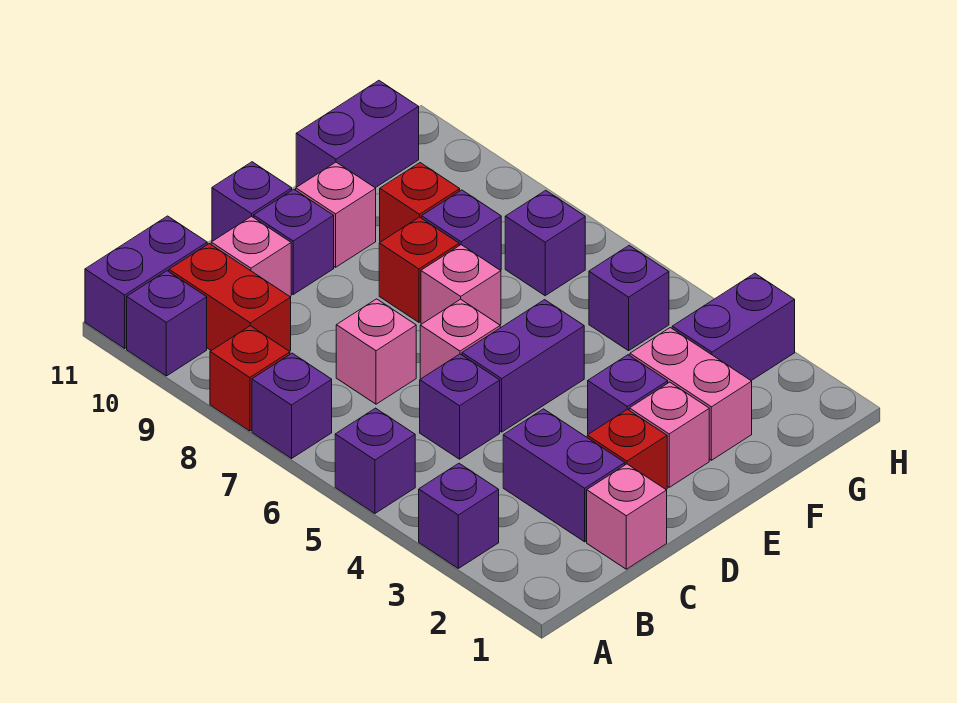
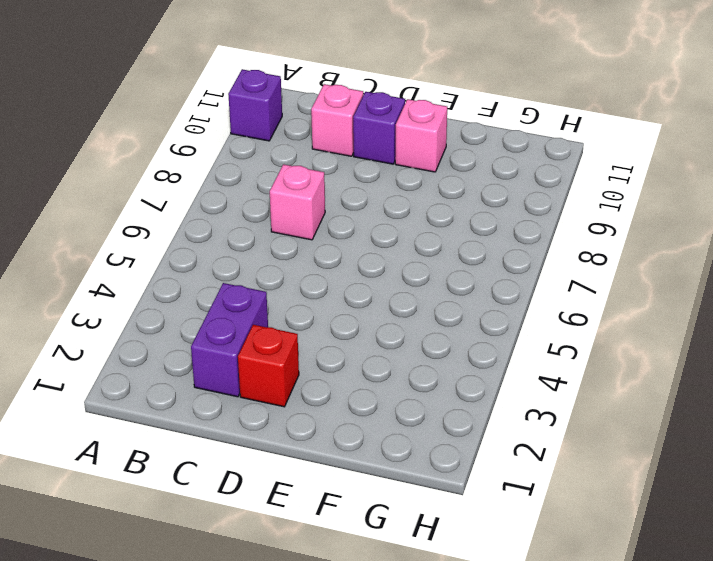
none -> purple 1x1 brick [419,463,499,568]
none -> purple 1x1 brick [335,408,415,513]
none -> purple 1x1 brick [252,353,332,458]

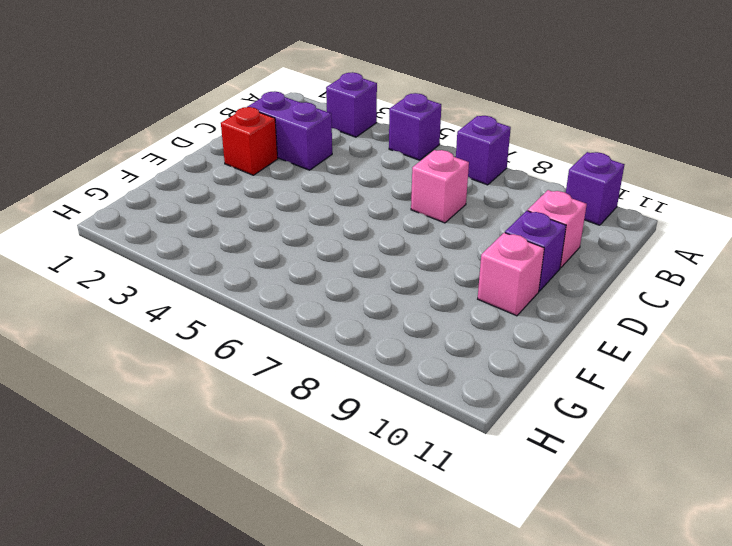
none -> red 1x1 brick [210,326,290,431]
none -> purple 1x2 brick [85,216,207,348]
none -> red 1x2 brick [169,244,291,351]

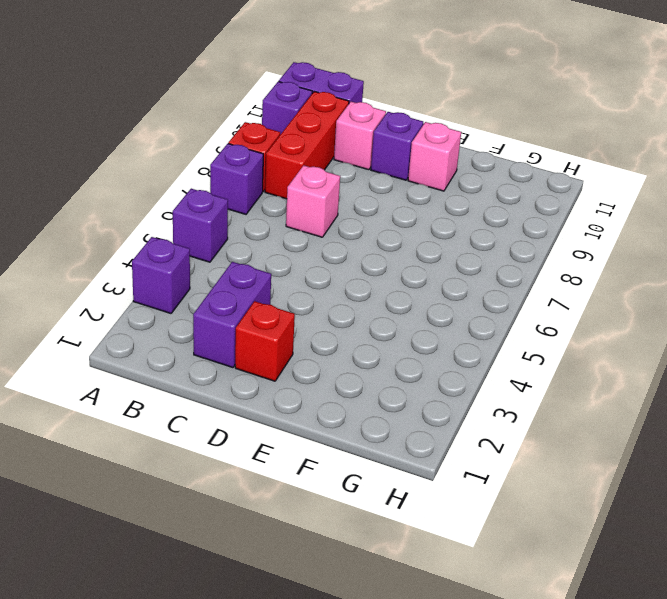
red 1x3 brick [265,91,349,199] -> red 1x2 brick [169,244,291,351]
none -> pink 1x1 brick [587,464,667,569]
none -> purple 1x1 brick [420,354,500,459]
none -> purple 1x2 brick [462,300,584,432]

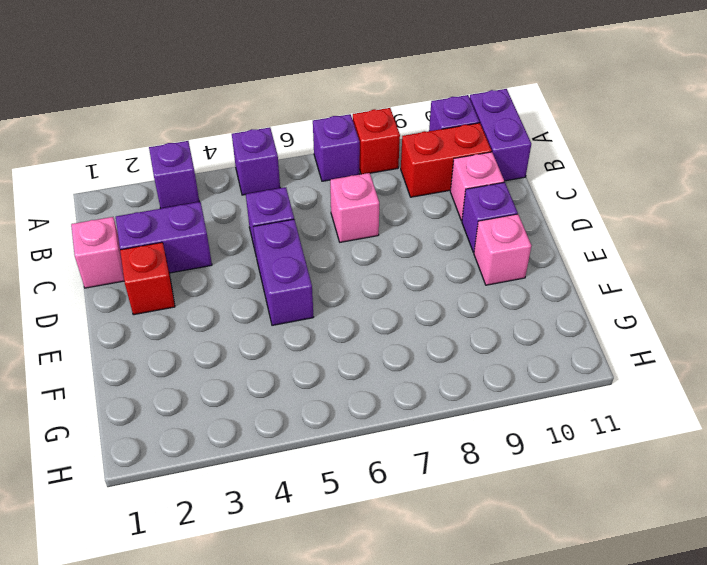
none -> pink 1x1 brick [420,299,500,379]
none -> purple 1x1 brick [212,162,292,241]
none -> pink 1x1 brick [629,382,709,487]

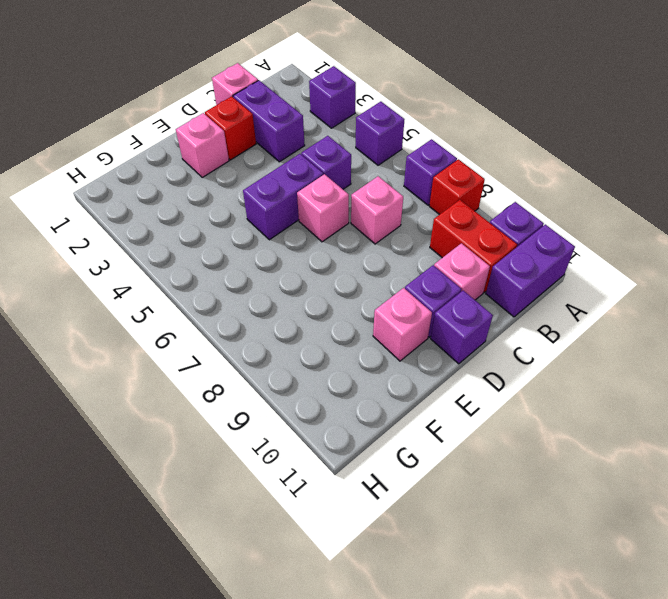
none -> purple 1x1 brick [588,355,668,434]
none -> pink 1x1 brick [421,245,501,325]
none -> red 1x1 brick [379,217,459,322]

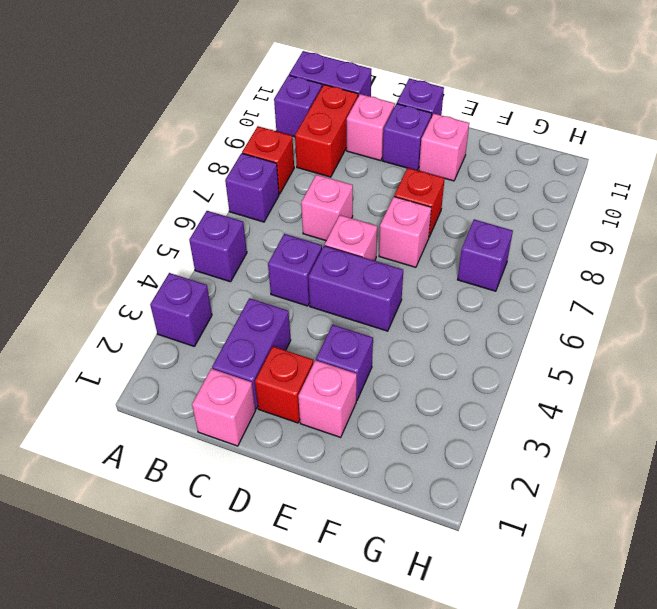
none -> pink 1x2 brick [630,328,752,460]
none -> purple 1x1 brick [422,190,501,270]
none -> red 1x1 brick [380,163,460,242]

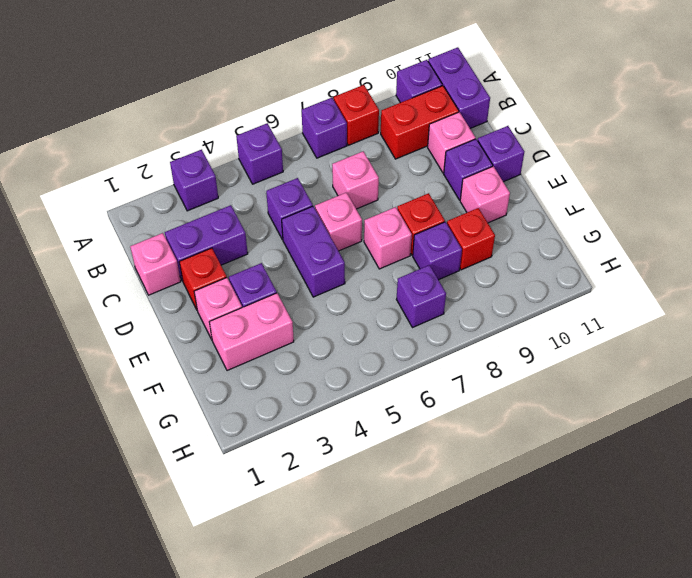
none -> purple 1x2 brick [296,81,419,188]
none -> purple 1x2 brick [672,273,795,381]
none -> purple 1x1 brick [589,246,669,351]

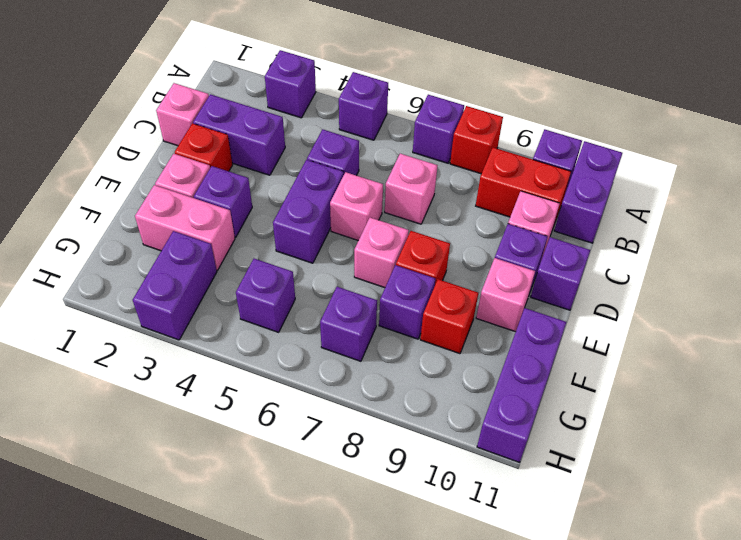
purple 1x3 brick [477,308,566,462] -> purple 1x2 brick [296,81,419,188]

